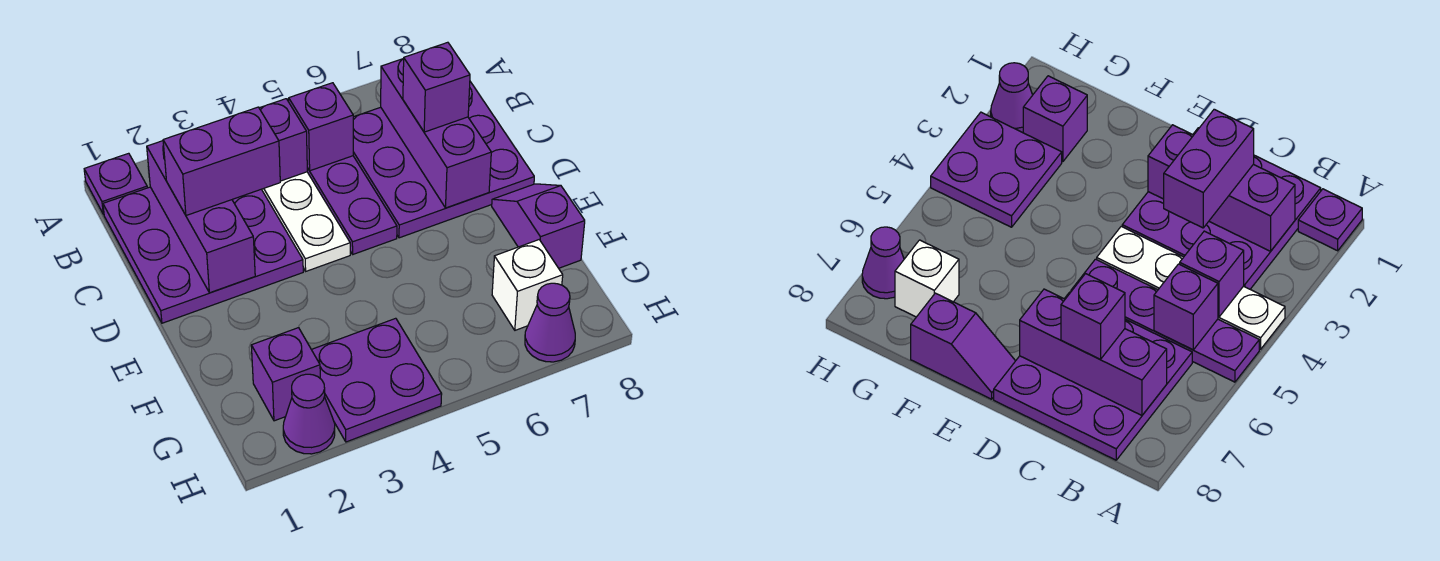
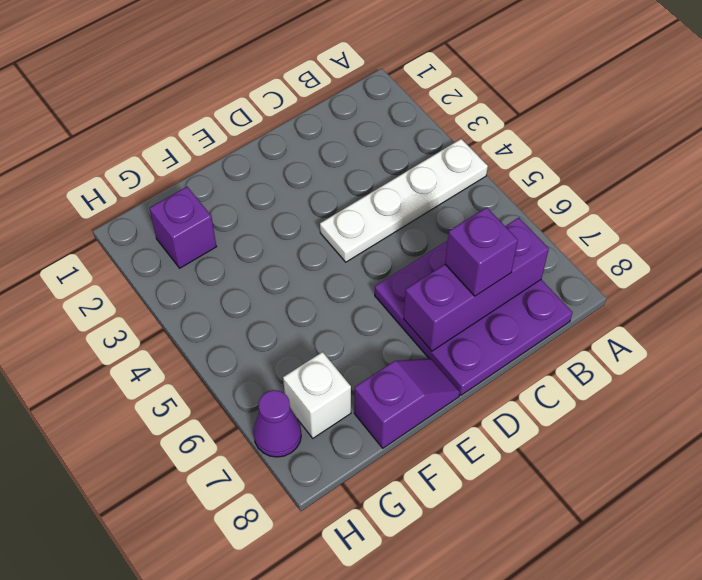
none -> purple 1x1 plate [84,153,147,214]
none -> purple 1x4 plate [287,99,397,254]
none -> purple 3x3 plate [103,187,303,323]

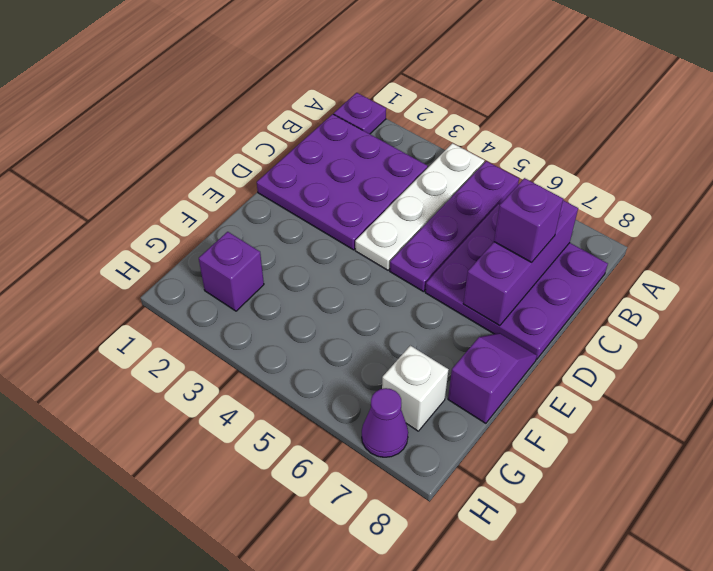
none -> purple 2x2 plate [311,318,442,442]
none -> purple 1x1 cone [283,374,335,454]
none -> purple 1x3 brick [147,141,255,293]

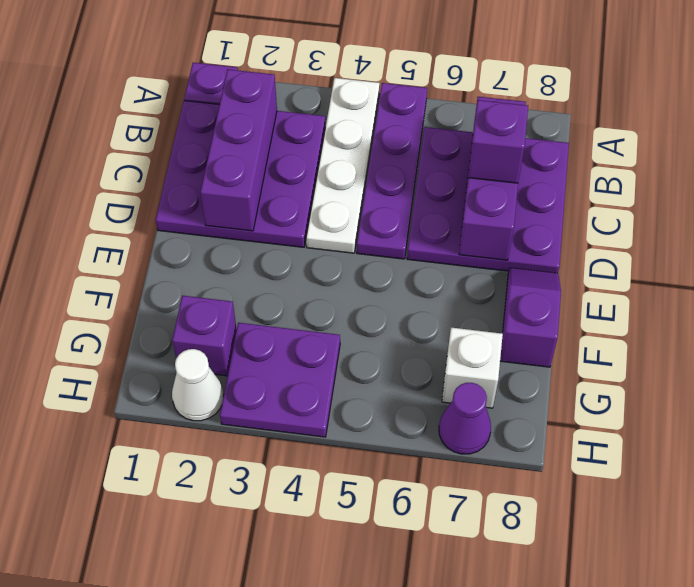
white 1x1 cone [172,349,224,421] -> purple 1x1 cone [283,374,335,454]
none -> purple 1x1 brick [259,99,307,181]
none -> purple 1x1 brick [289,83,353,171]
none -> purple 1x2 brick [163,107,280,216]

